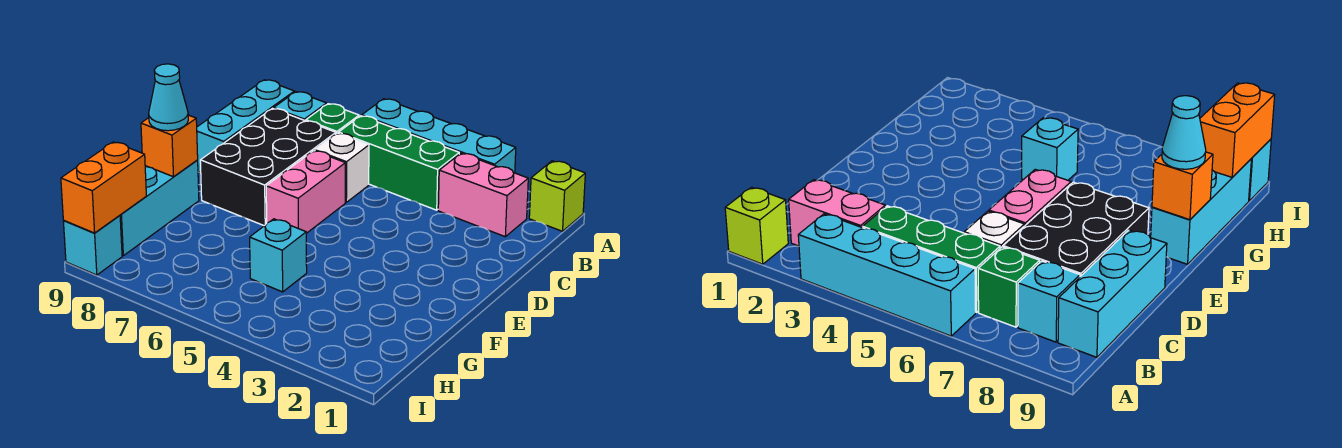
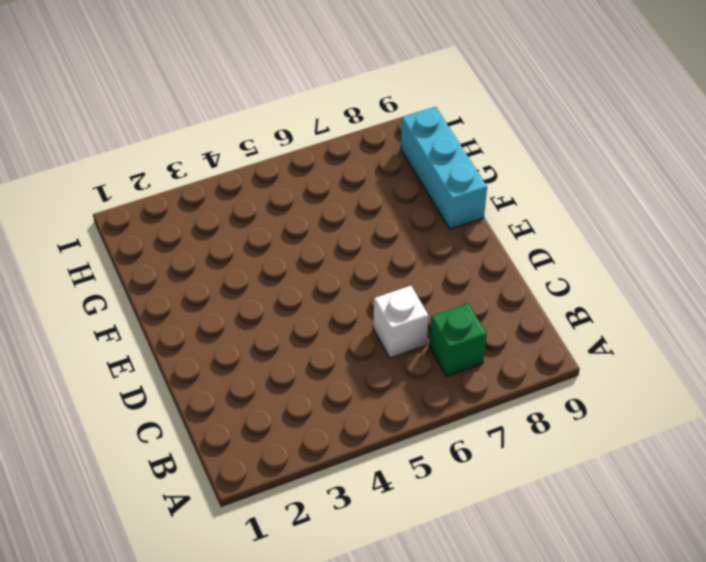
none -> lime 1x1 brick [529,161,585,231]
none -> cyan 1x4 brick [362,99,516,173]
none -> pink 1x2 brick [438,153,528,237]

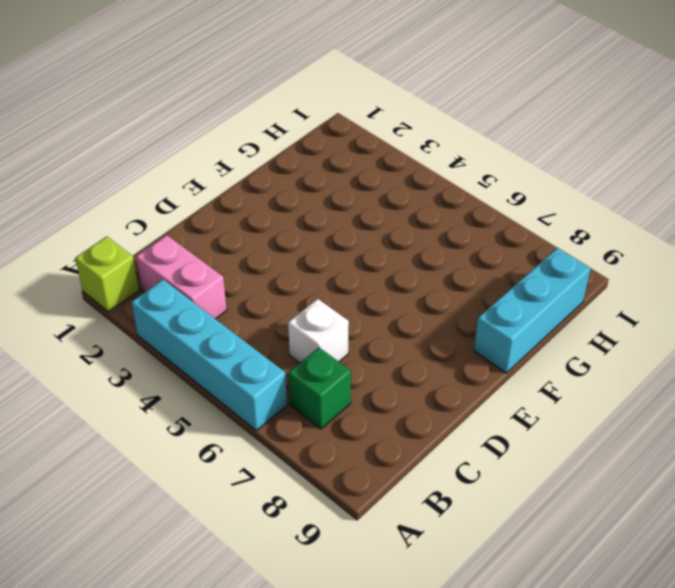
none -> green 1x3 brick [339,116,459,210]
none -> cyan 1x1 brick [274,92,327,121]
none -> cyan 1x3 brick [197,80,295,172]

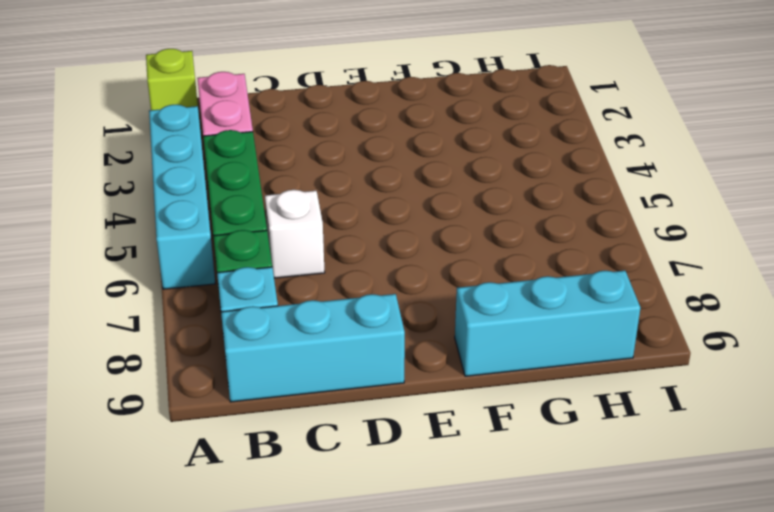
none -> black 2x3 brick [200,109,336,226]
none -> pink 1x2 brick [266,151,345,233]
none -> cyan 1x1 brick [250,219,307,292]

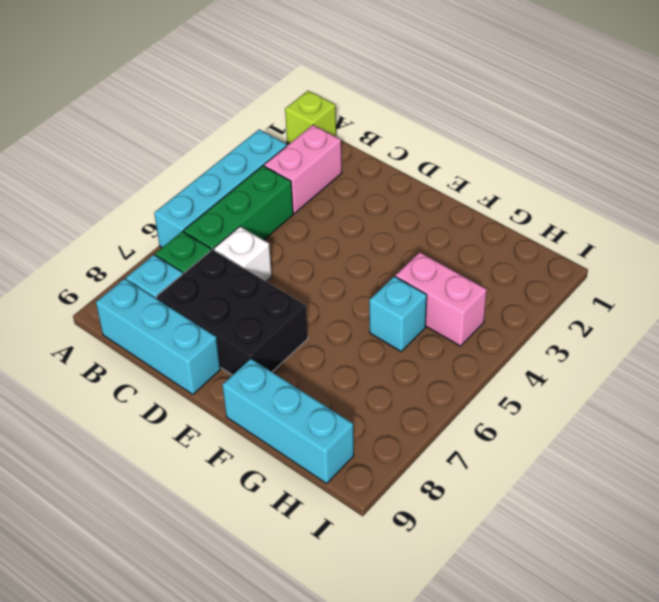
pink 1x2 brick [396,252,487,346] -> pink 1x2 brick moved to [266,151,345,233]
none -> cyan 1x1 brick [63,215,122,275]
none -> orange 1x1 brick [141,115,198,177]
none -> orange 1x2 brick [61,142,146,233]

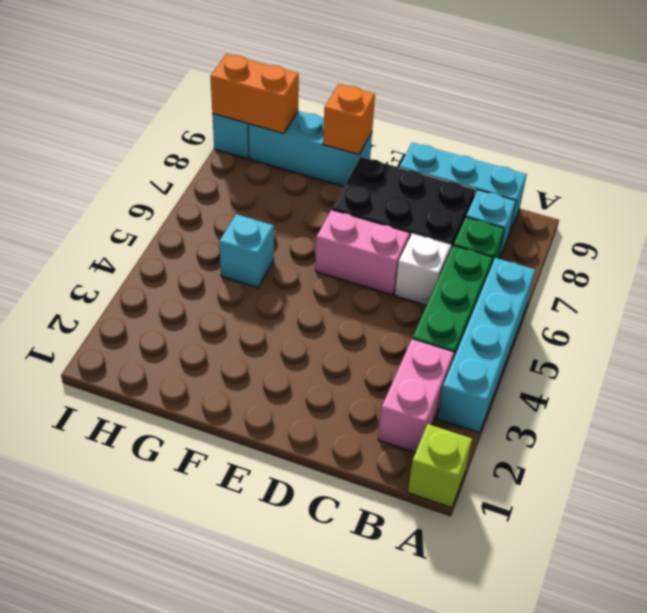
none -> cyan 1x1 cone [149,64,188,131]

